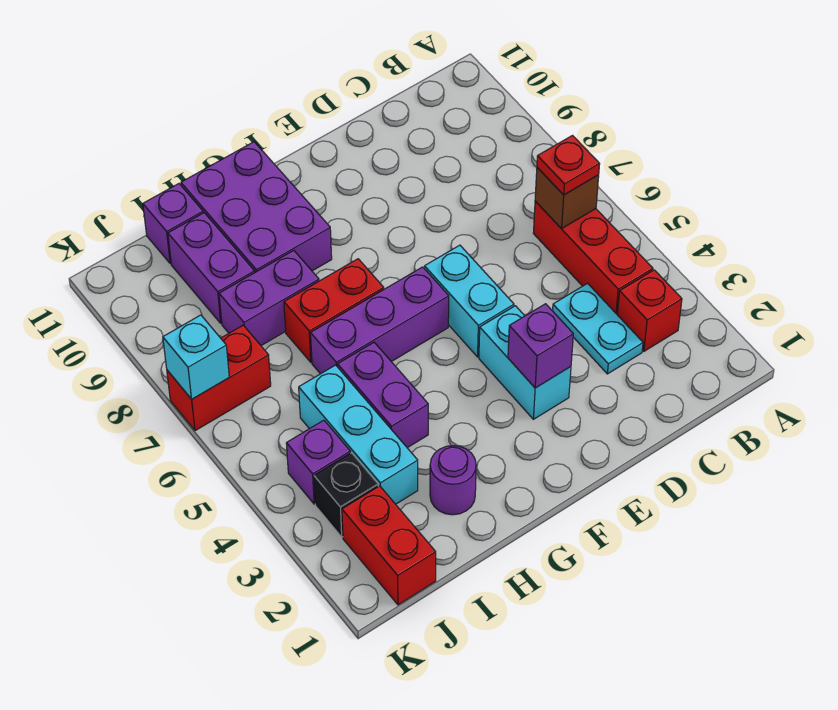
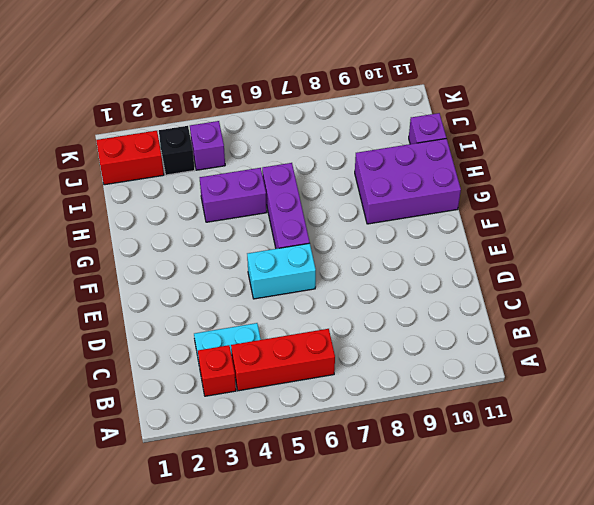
none -> cyan 1x2 brick [479,306,571,419]
none -> red 1x2 brick [284,259,384,362]
none -> purple 1x1 round brick [430,446,476,515]

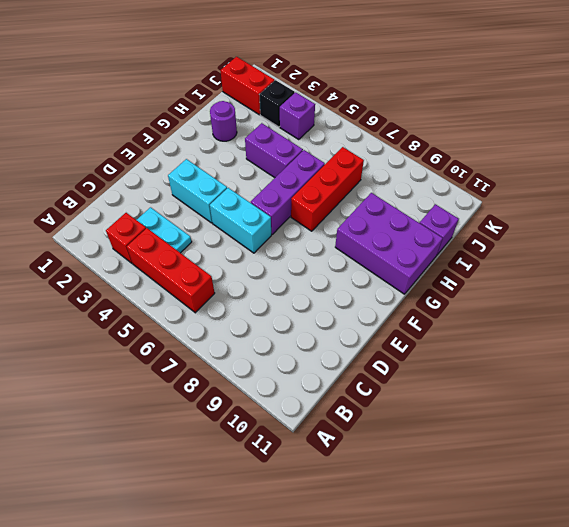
red 1x3 brick [291,147,364,231] -> red 1x2 brick [284,259,384,362]
none -> purple 1x2 brick [219,251,319,345]
none -> cyan 1x3 brick [299,365,418,504]
none -> purple 1x2 brick [168,213,255,323]

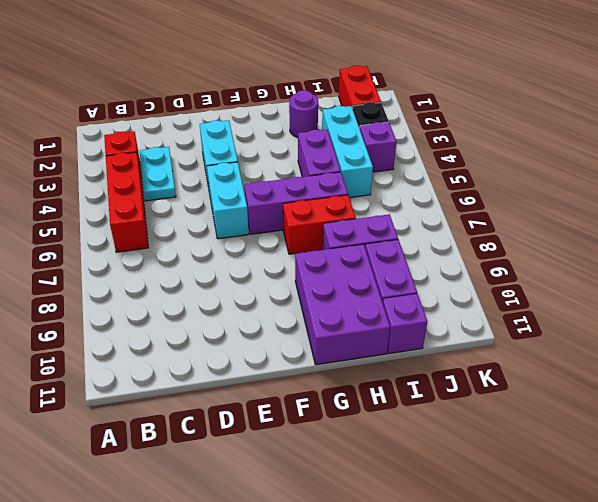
none -> red 1x2 brick [167,325,271,431]
none -> brown 1x1 brick [535,167,599,229]
none -> purple 1x1 brick [508,304,573,388]

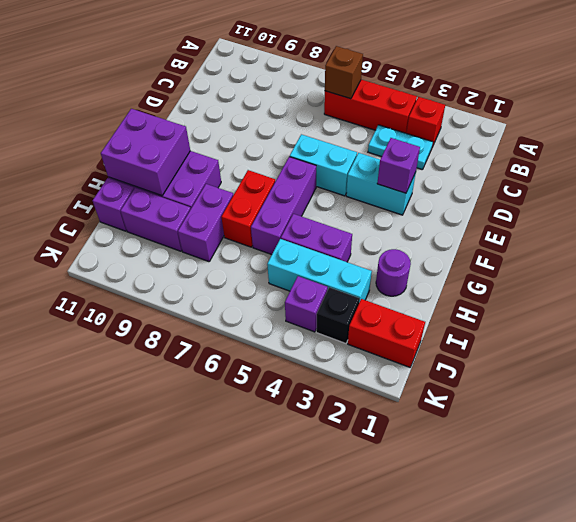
purple 2x2 brick [101,109,190,196] -> none
none -> red 1x2 brick [167,325,271,431]
none -> cyan 1x1 brick [163,315,229,399]
none -> red 1x1 plate [537,136,600,195]

